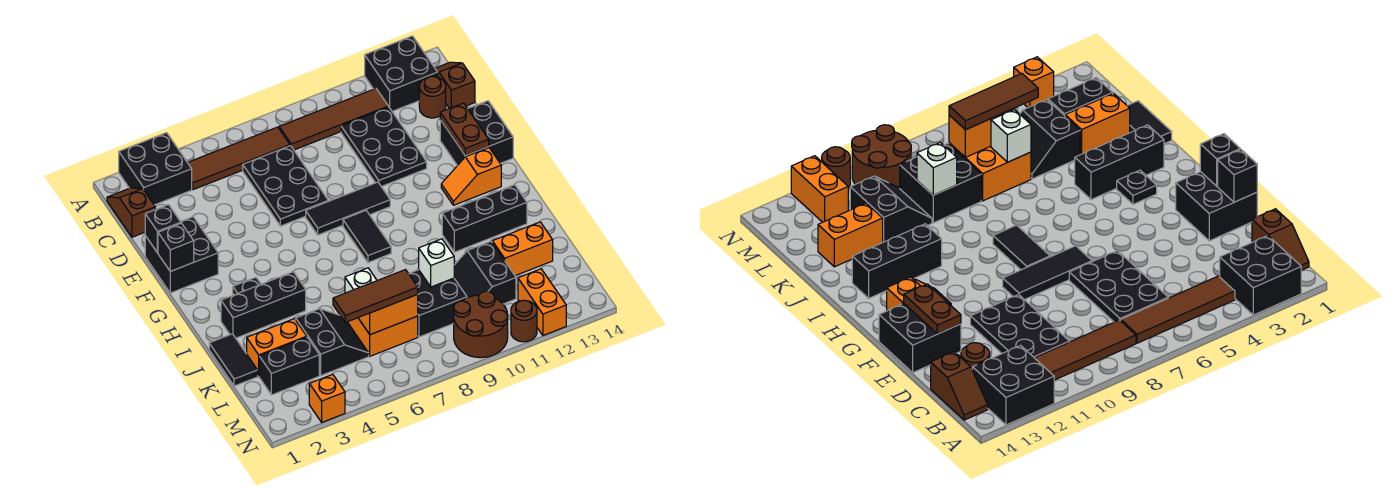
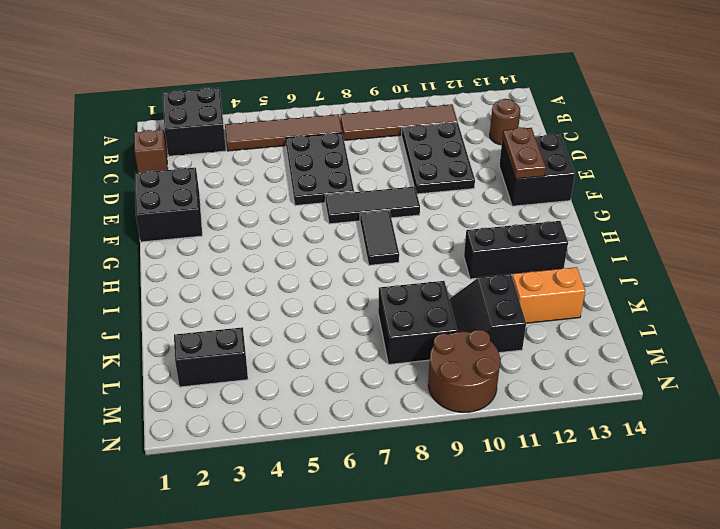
none -> black 2x2 brick [365,36,438,111]
none -> brown 1x2 slope [435,62,475,109]
none -> orange 1x2 slope [441,148,501,205]
none -> black 1x1 plate [233,277,261,295]

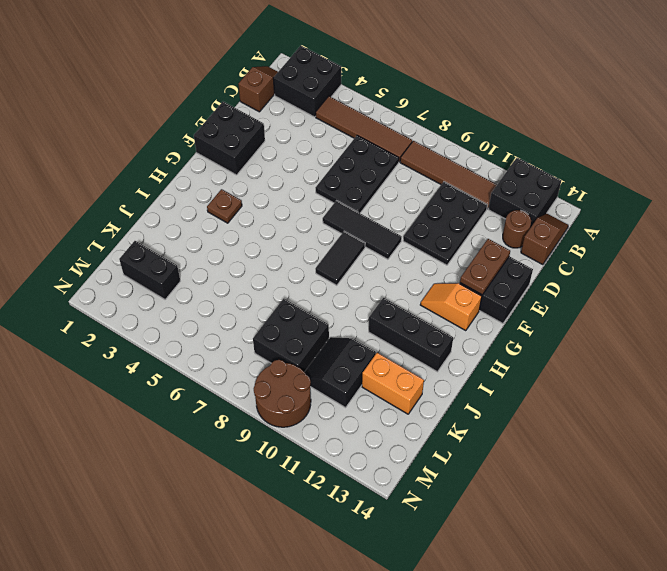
brown 1x1 plate [207,189,242,223] -> black 1x1 plate [233,277,261,295]
none -> black 1x3 brick [221,272,306,338]
none -> black 1x2 tile [209,334,258,386]
none -> orange 1x2 brick [247,319,307,376]
none -> black 2x2 slope [296,309,369,376]

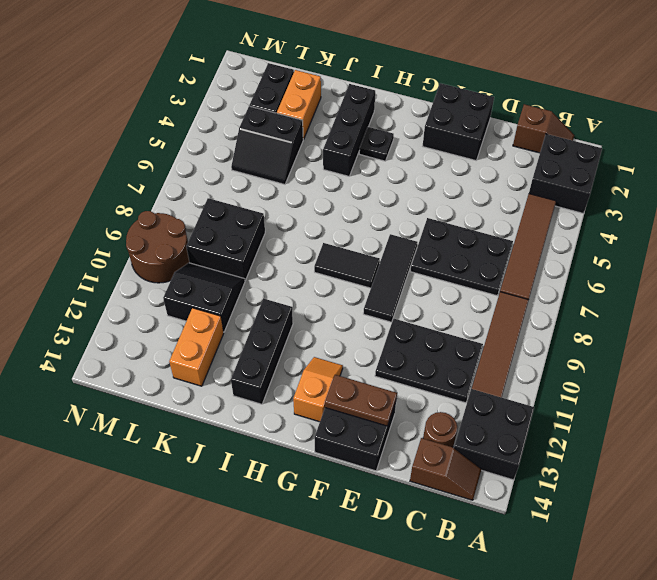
none -> black 1x2 tile [209,334,258,386]
none -> orange 2x2 brick [348,316,418,356]
none -> orange 1x2 brick [518,269,566,335]
none -> orange 1x1 brick [309,374,345,422]

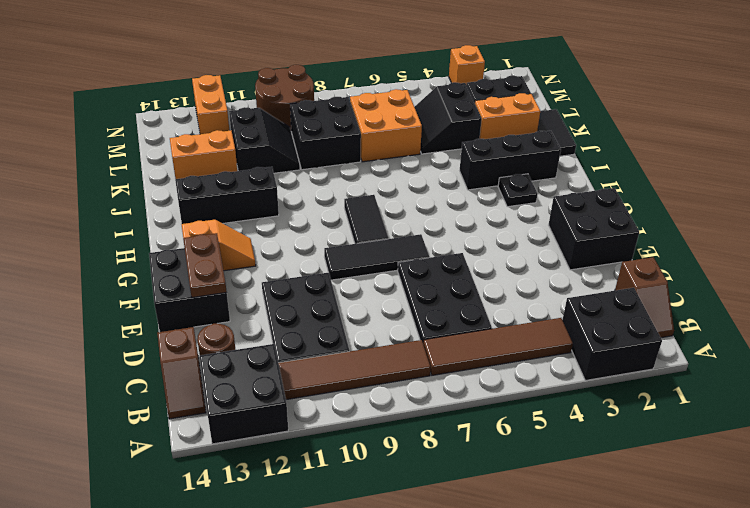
none -> brown 1x1 round brick [511,300,537,342]
none -> black 1x1 brick [145,205,181,253]
none -> black 1x1 brick [158,223,194,271]
none -> white 1x1 brick [345,268,377,293]

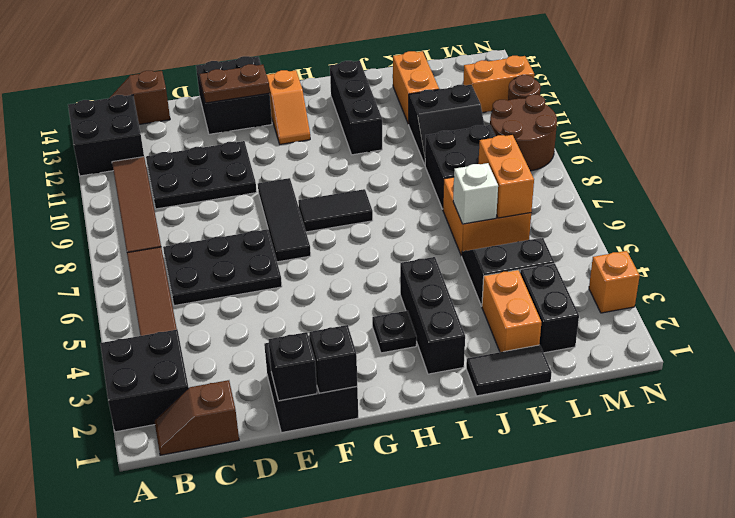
none -> brown 1x1 round brick [419,76,446,118]
none -> white 1x1 brick [419,239,454,287]
none -> brown 1x3 tile [333,270,418,322]

